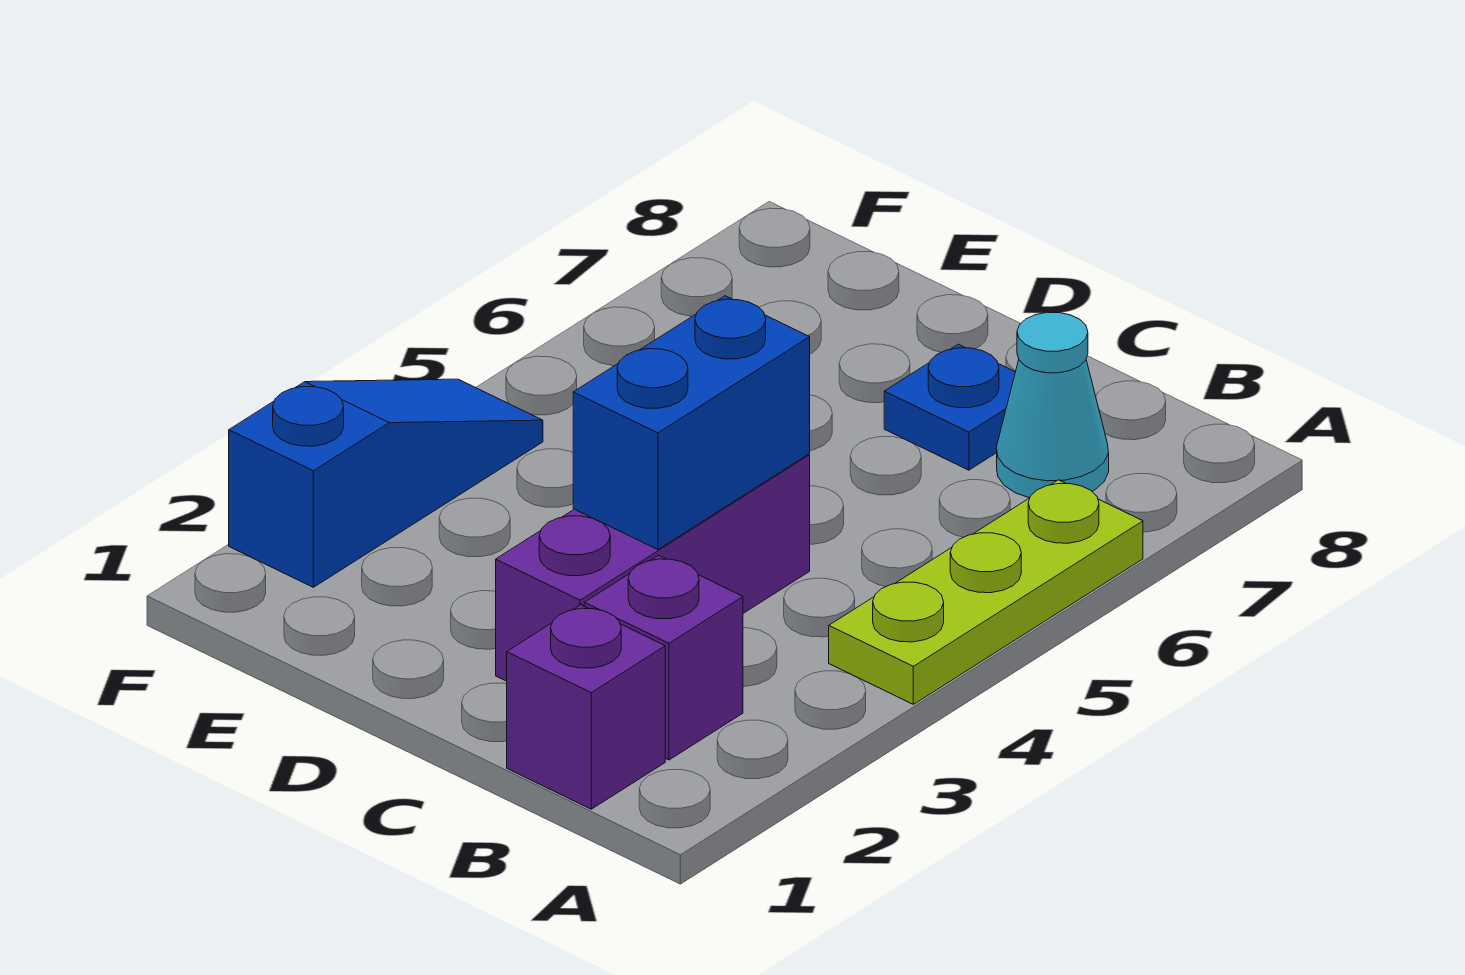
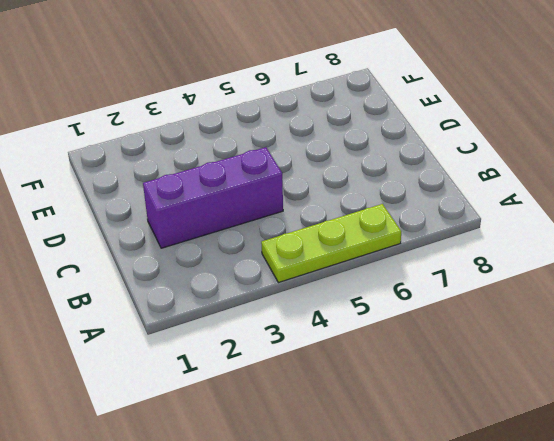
none -> purple 1x1 brick [507,605,665,809]
none -> purple 1x1 brick [584,556,743,760]

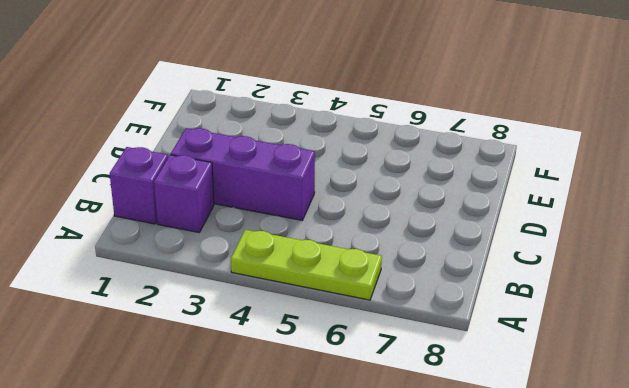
none -> cyan 1x1 cone [997,312,1109,498]
none -> blue 1x1 plate [884,344,1015,470]

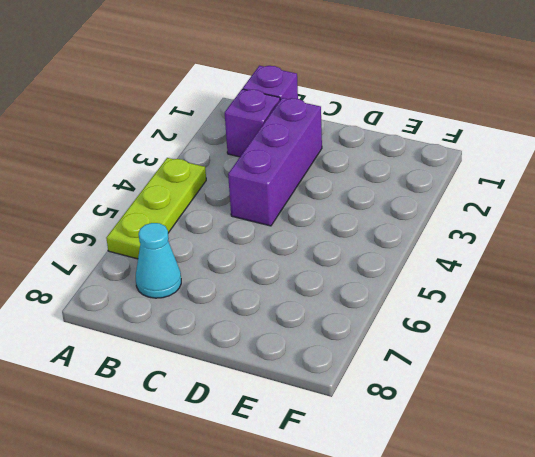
none -> blue 1x1 plate [884,344,1015,470]
none -> blue 1x3 slope [229,379,543,587]

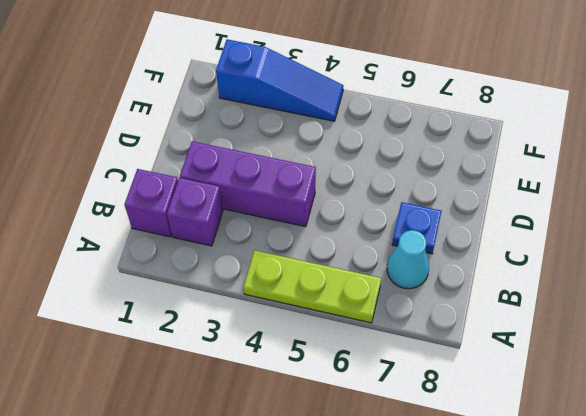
none -> blue 1x2 brick [573,296,810,550]

